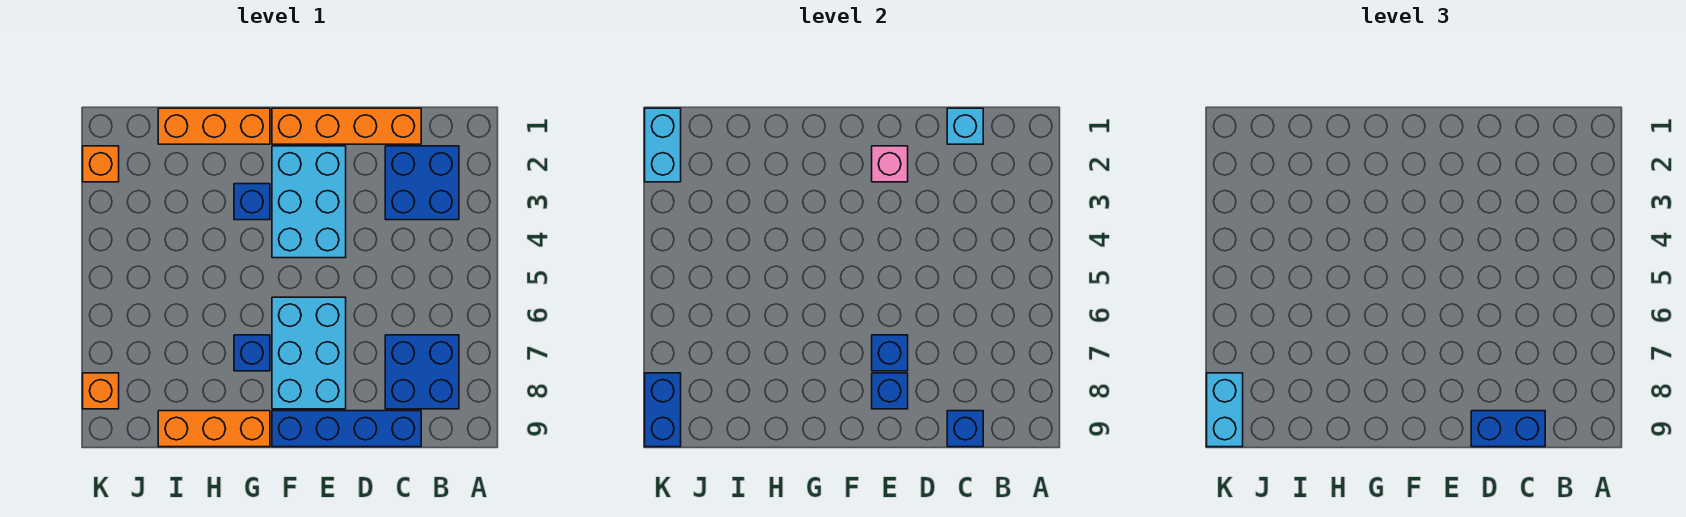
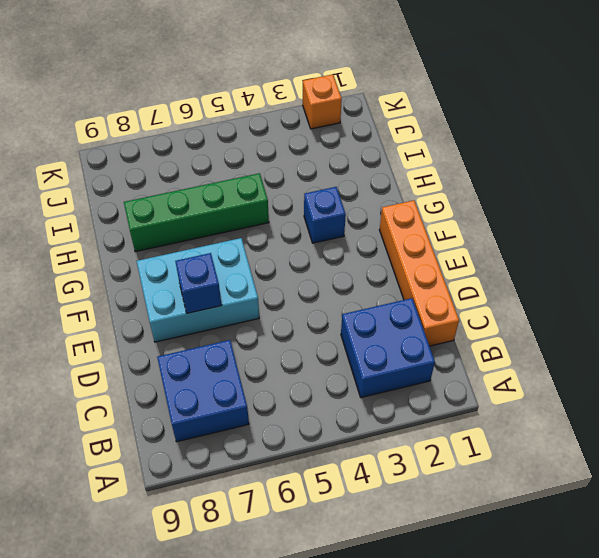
green 1x4 brick [124,173,269,252] -> none
none -> blue 1x4 brick [272,411,421,447]
none -> cyan 2x3 brick [272,146,346,258]
none -> orange 1x3 brick [158,108,270,144]

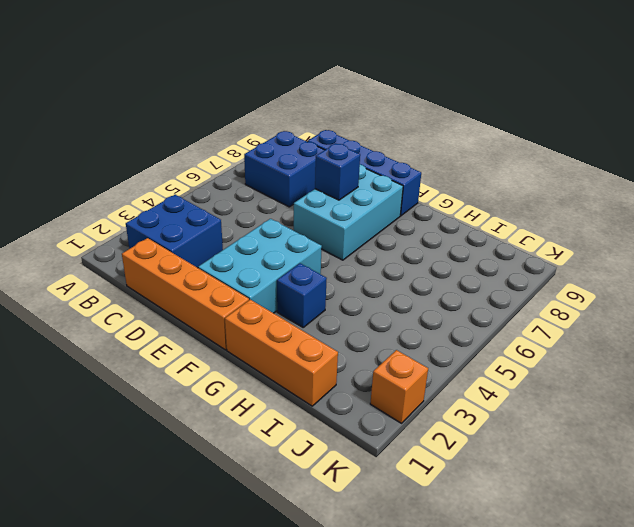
none -> blue 1x1 brick [234,335,270,371]
none -> orange 1x3 brick [158,411,270,447]
none -> orange 1x1 brick [83,373,119,409]

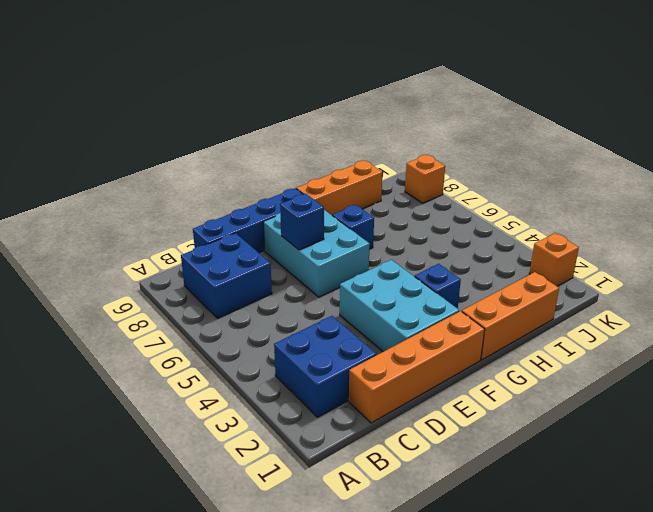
none -> cyan 1x1 brick [947,108,983,144]
none -> blue 1x1 brick [947,411,983,447]
none -> pink 1x1 brick [872,146,908,182]

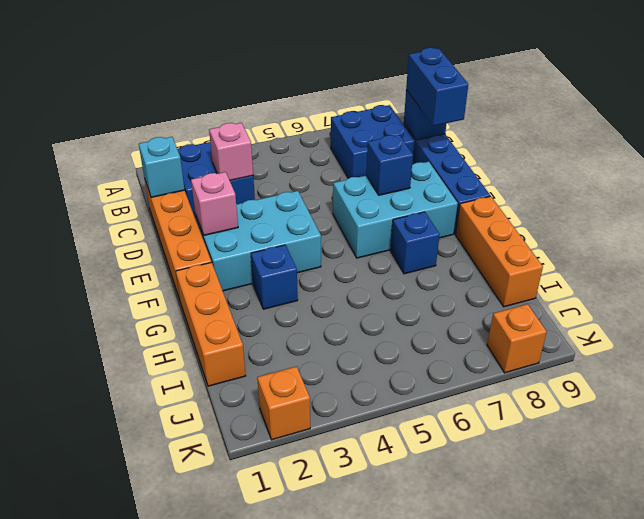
pink 1x1 brick [209,123,253,180] -> none
none -> blue 1x1 brick [872,373,908,409]
none -> cyan 1x2 brick [645,108,681,182]
none -> blue 1x2 brick [645,373,681,447]

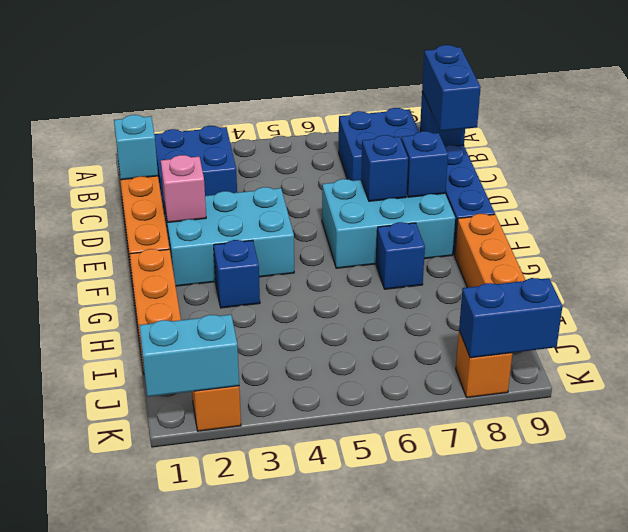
none -> cyan 1x2 brick [1207,373,1243,447]

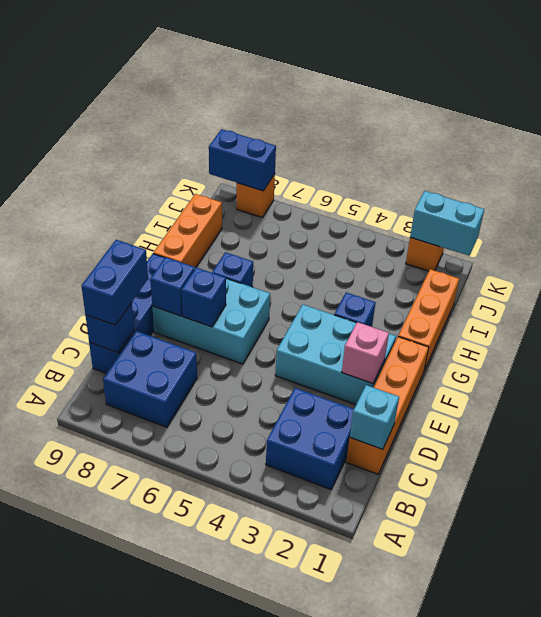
none -> cyan 1x2 brick [1207,373,1243,447]

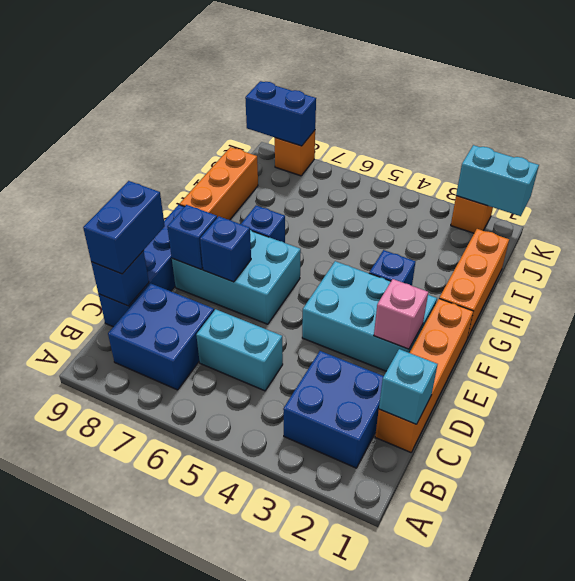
cyan 1x2 brick [196,309,283,391] -> cyan 1x2 brick moved to [1207,373,1243,447]

